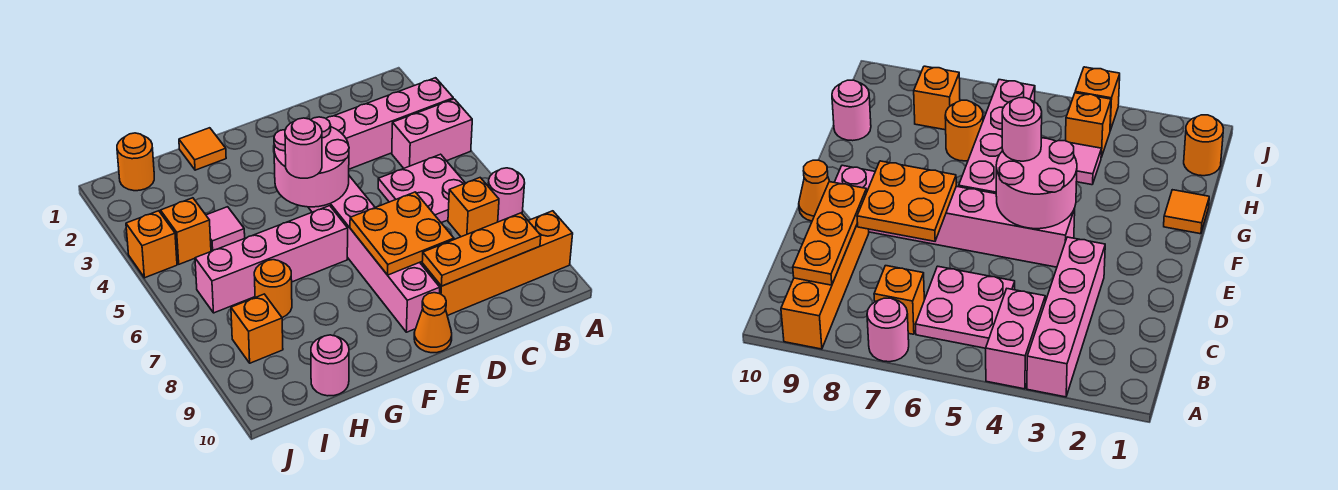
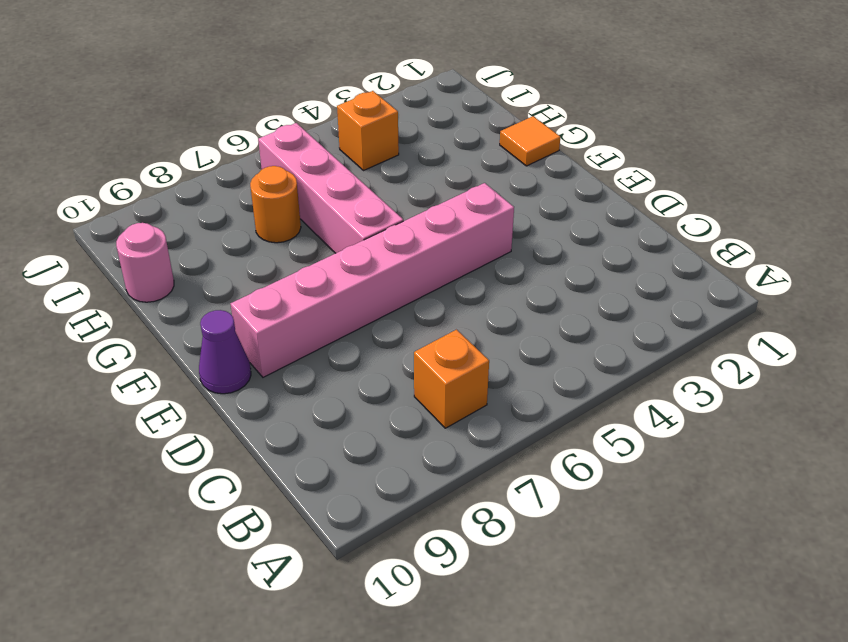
purple 1x1 cone [199,310,251,394] -> orange 1x1 cone [414,293,452,353]
none -> pink 1x4 brick [326,78,453,169]
none -> pink 1x2 brick [392,99,472,168]
none -> pink 1x1 round brick [488,168,525,222]

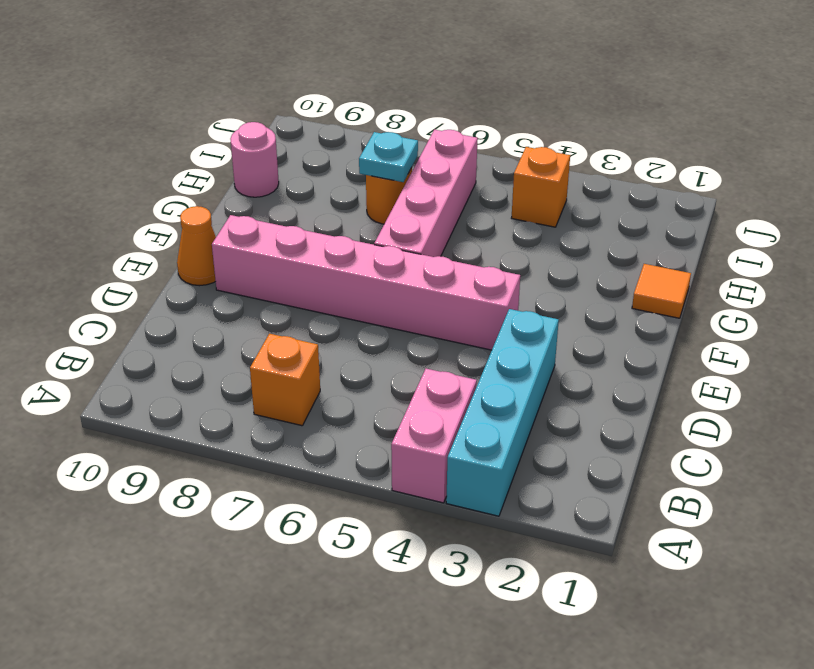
cyan 1x4 brick [446,309,559,516] -> pink 1x4 brick [326,78,453,169]
cyan 1x1 plate [359,132,418,182] -> none
none -> pink 1x1 round brick [488,168,525,222]
none -> orange 1x4 brick [422,211,573,316]
none -> pink 2x2 plate [378,154,465,223]

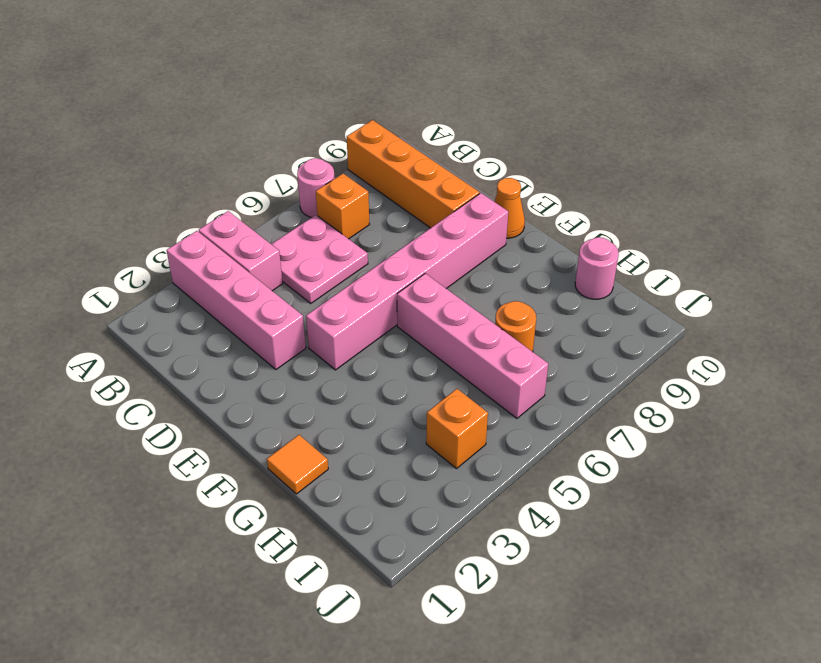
none -> pink 1x1 tile [206,207,245,251]
none -> orange 1x1 round brick [117,133,154,191]
none -> orange 1x1 brick [231,294,283,363]

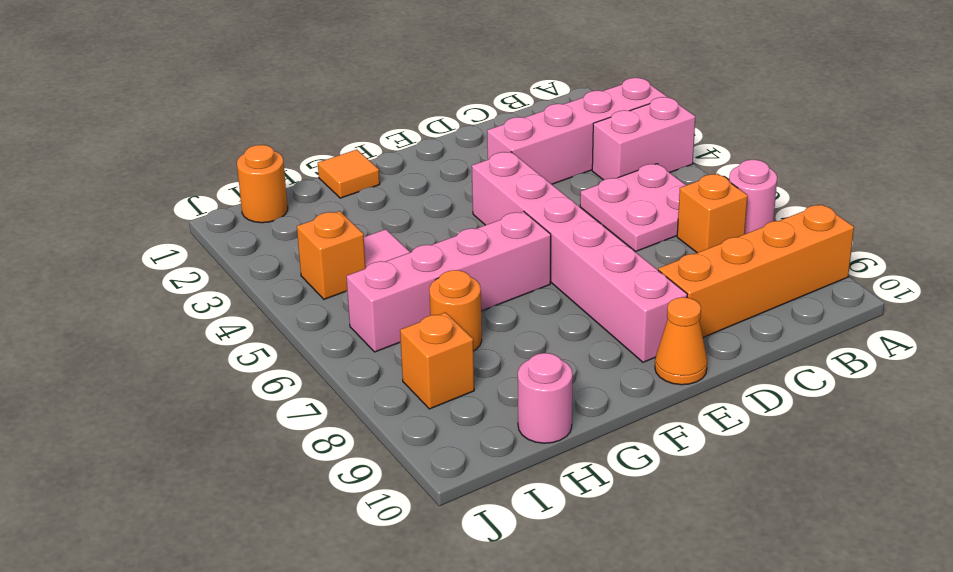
none -> orange 1x1 brick [126,211,177,278]
none -> orange 1x3 plate [422,213,541,286]
none -> orange 2x2 plate [350,192,454,275]

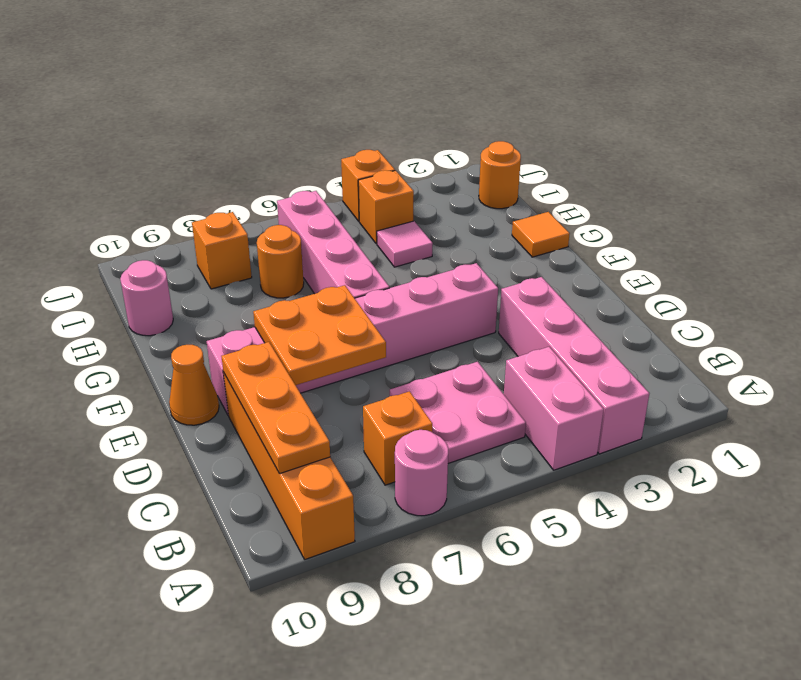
none -> pink 2x2 round brick [274,117,349,207]
none -> pink 1x1 round brick [285,118,322,178]

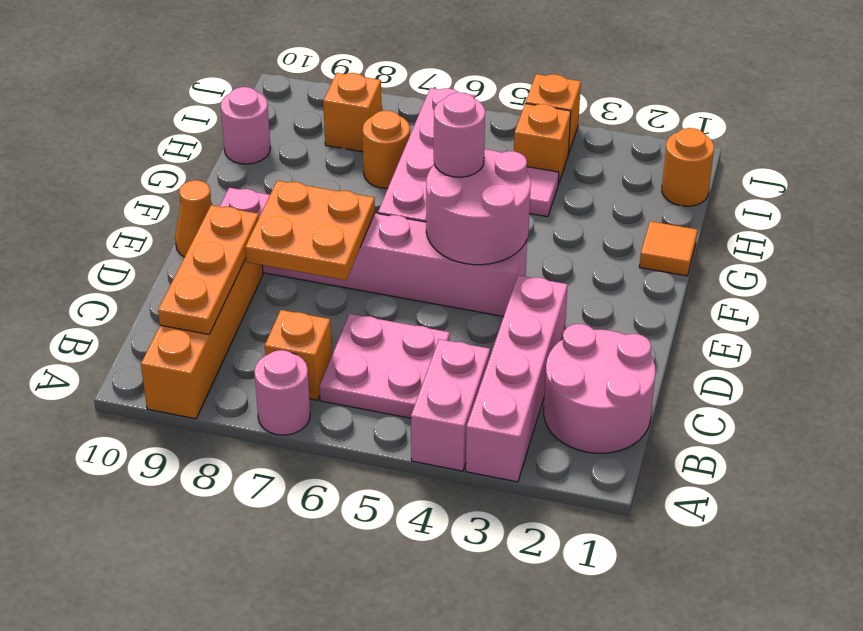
pink 2x2 round brick [544,324,656,453] -> none

